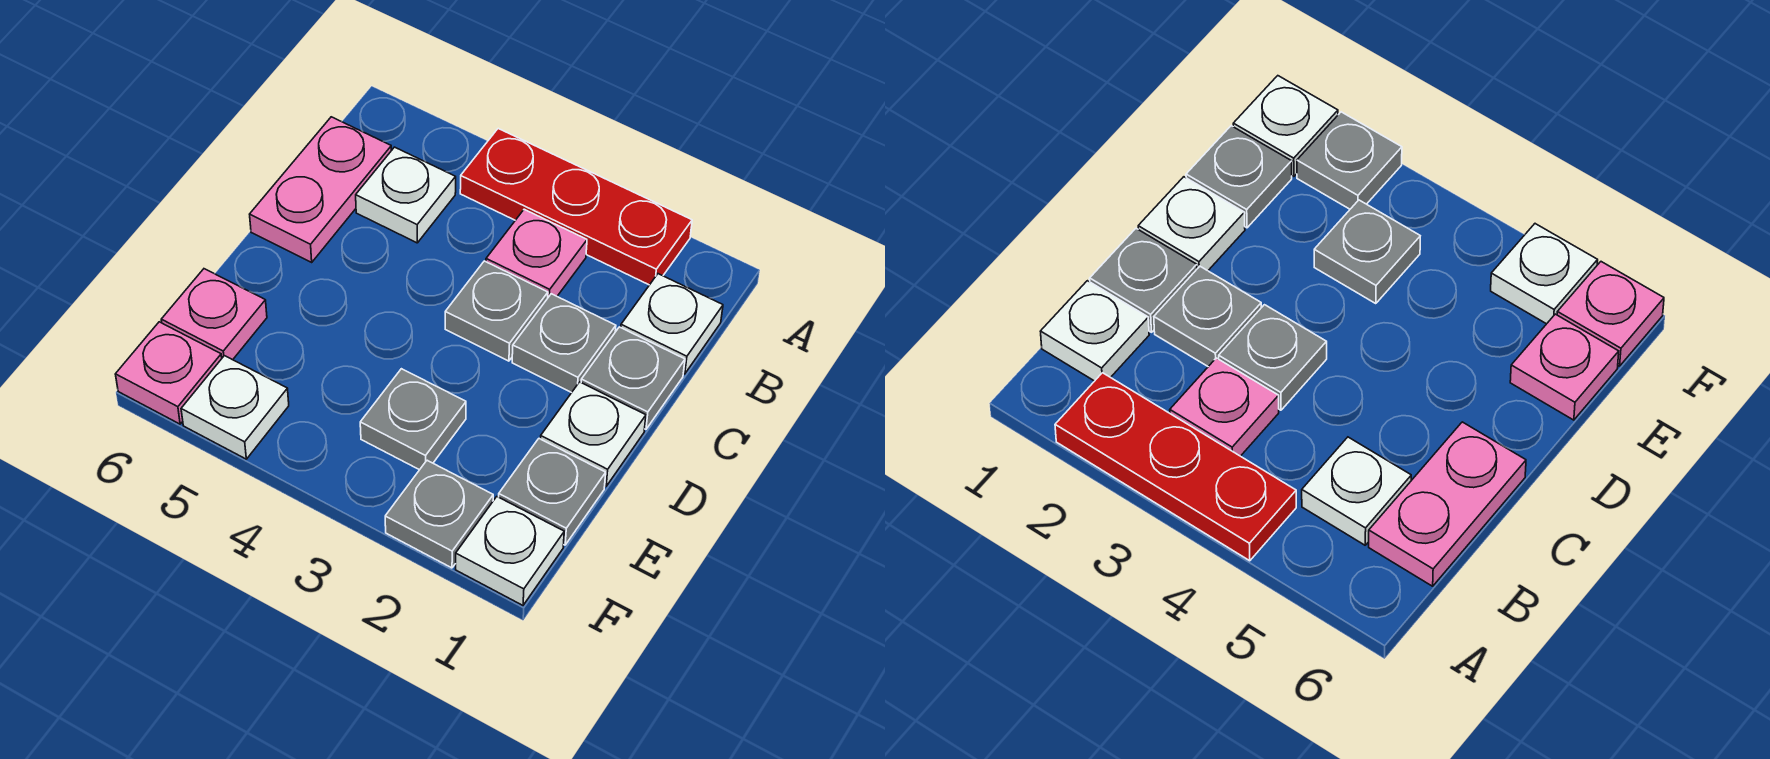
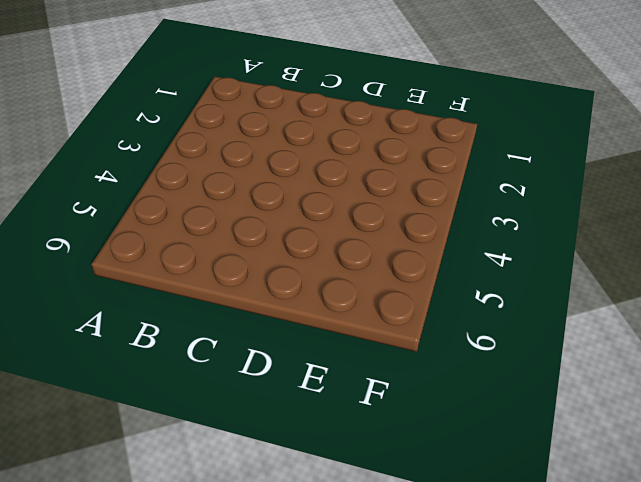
none -> red 1x3 plate [460,129,692,285]
none -> white 1x1 plate [621,274,723,374]
none -> pink 1x1 plate [486,209,587,297]

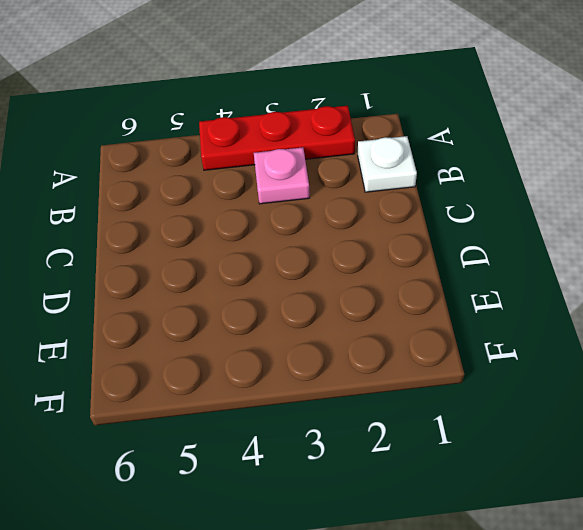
none -> white 1x1 plate [356,147,456,243]
none -> pink 1x2 plate [250,117,391,262]
none -> grey 1x1 plate [581,327,685,429]

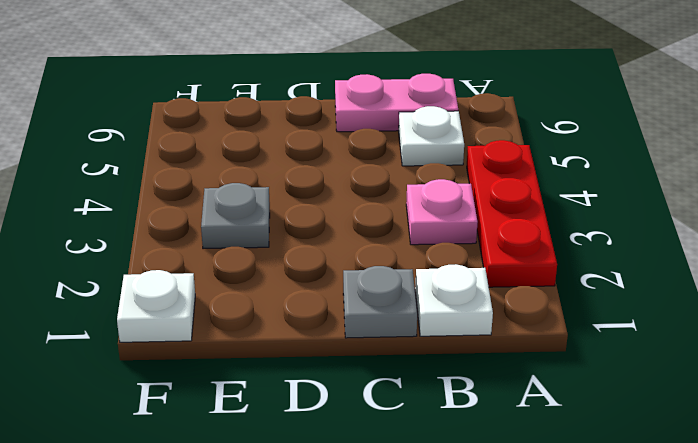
none -> grey 1x1 plate [512,294,616,393]
none -> grey 1x1 plate [445,261,548,361]
none -> white 1x1 plate [541,382,646,486]

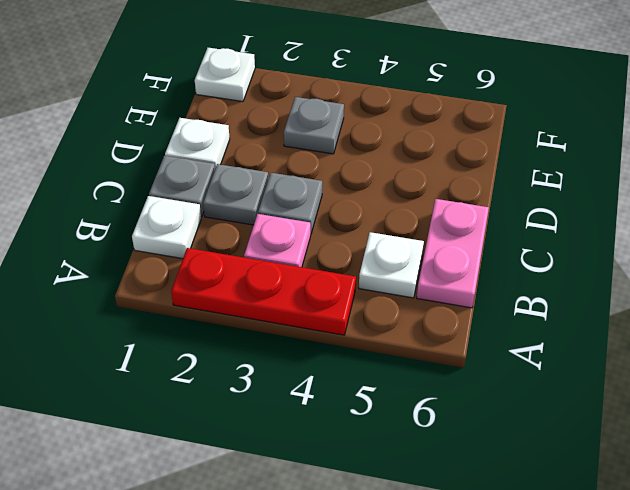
none -> grey 1x1 plate [499,439,606,545]
none -> pink 1x1 plate [161,269,267,360]
none -> grey 1x1 plate [385,460,493,568]

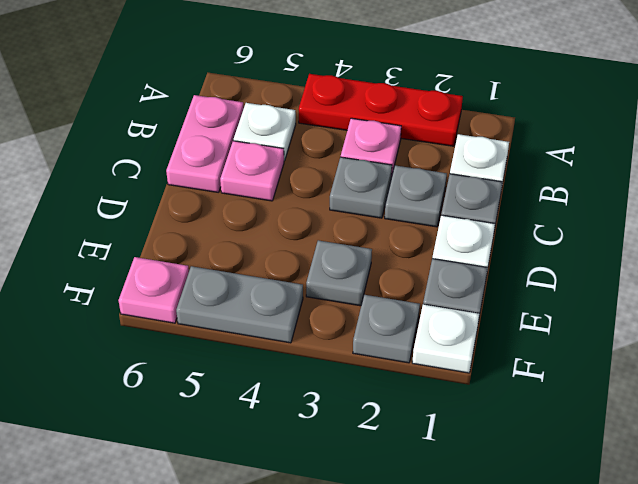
pink 1x1 plate [220,141,284,201] -> pink 1x1 plate moved to [161,269,267,360]
grey 1x2 plate [176,266,303,343] -> white 1x1 plate [181,356,289,459]

